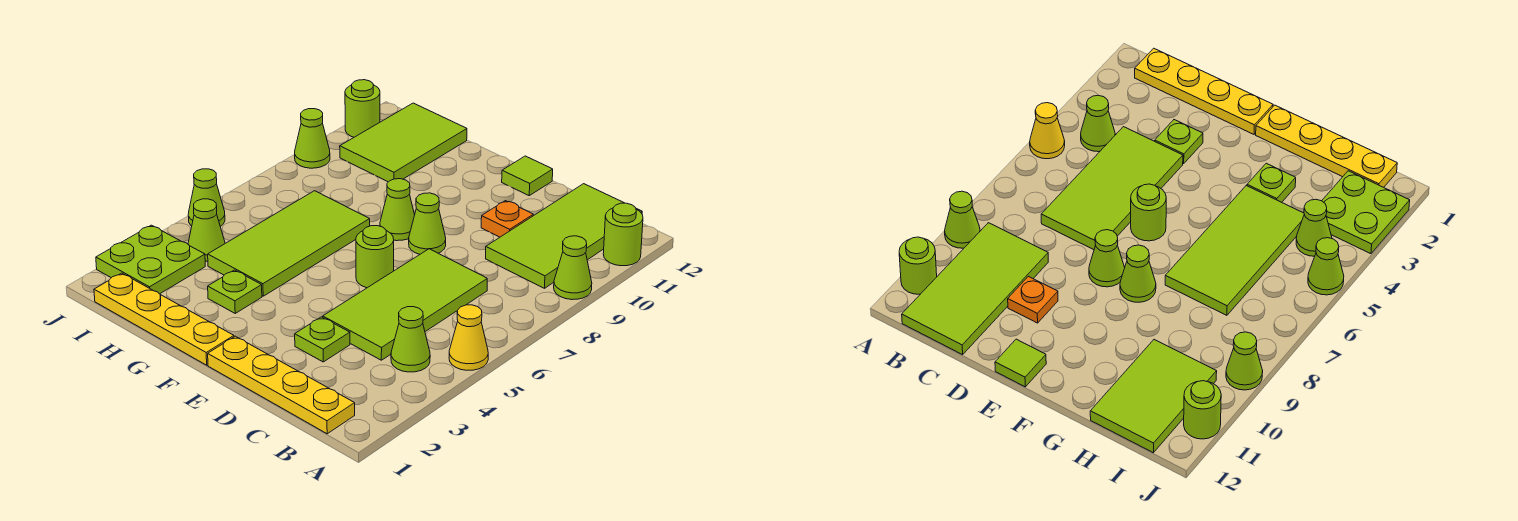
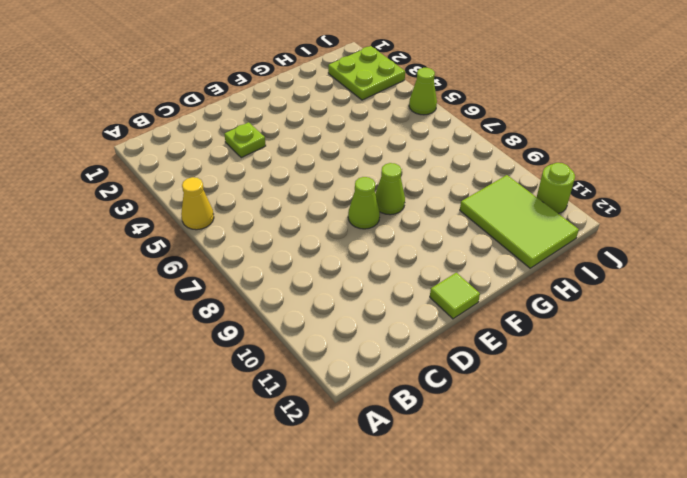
none -> lime 1x1 cone [554,236,592,300]
none -> lime 1x1 round brick [603,203,643,266]
none -> yellow 1x4 plate [208,336,355,434]

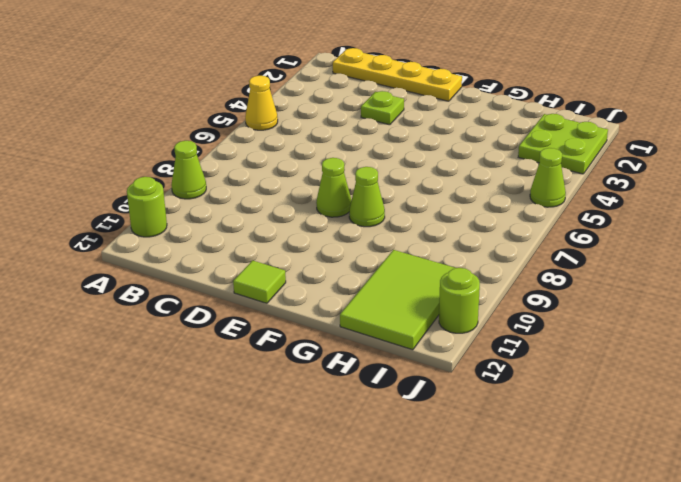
none -> lime 1x1 cone [391,307,430,372]
none -> lime 2x4 tile [486,184,642,288]
none -> lime 2x4 tile [323,249,487,360]

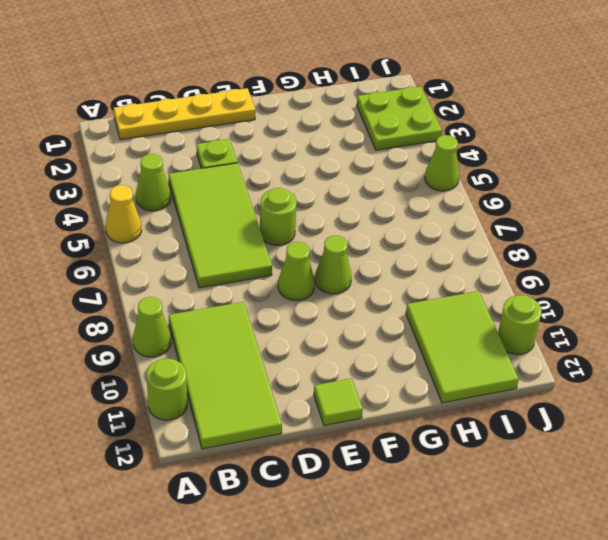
none -> orange 1x1 plate [481,201,533,237]
none -> yellow 1x4 plate [94,273,234,365]
none -> lime 1x1 plate [208,270,262,313]

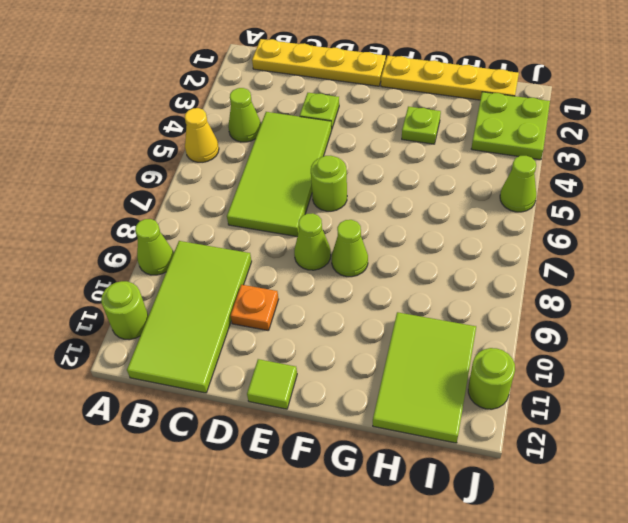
none -> lime 2x4 tile [208,191,370,296]
none -> lime 1x1 cone [188,199,225,261]
none -> lime 1x1 cone [295,109,330,168]

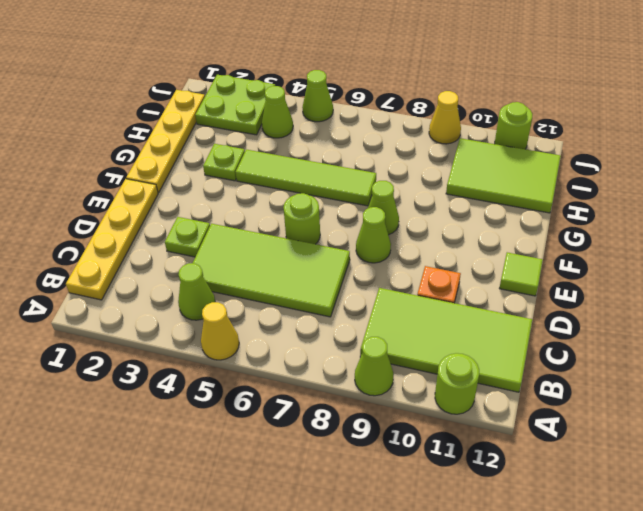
lime 1x4 tile [236,149,376,206] -> lime 2x4 tile [208,191,370,296]
yellow 1x1 cone [429,91,461,144] -> lime 1x1 cone [295,109,330,168]

